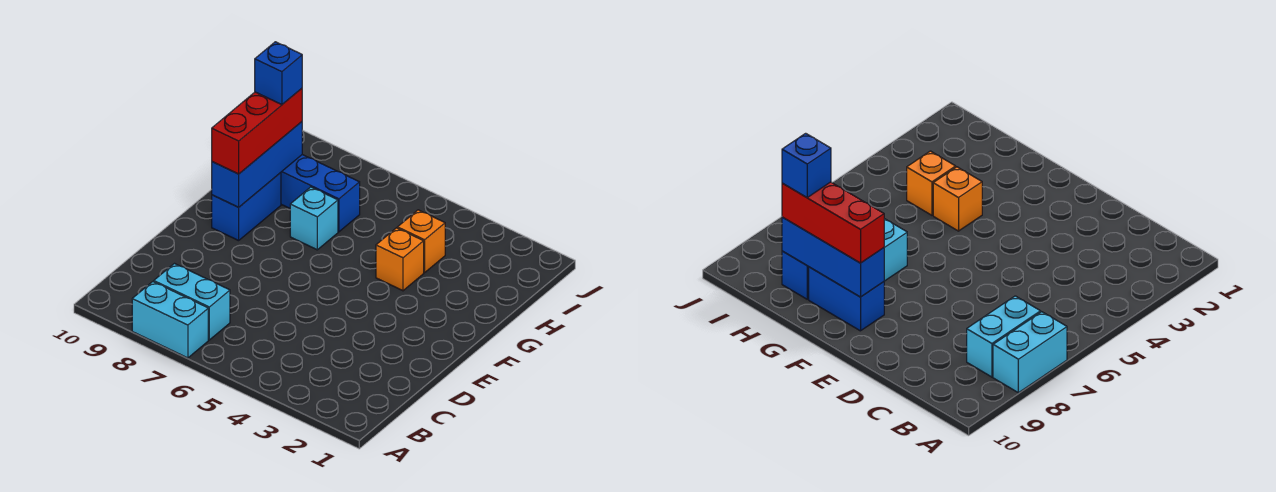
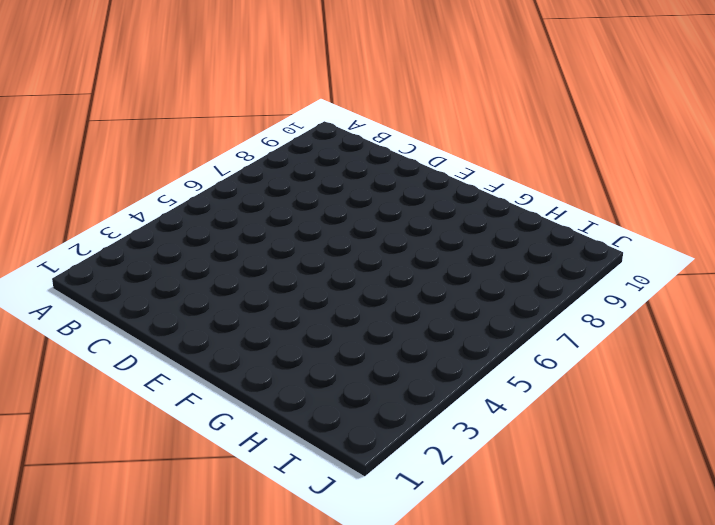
none -> cyan 1x2 brick [132,282,208,358]
none -> cyan 1x2 brick [154,264,230,340]

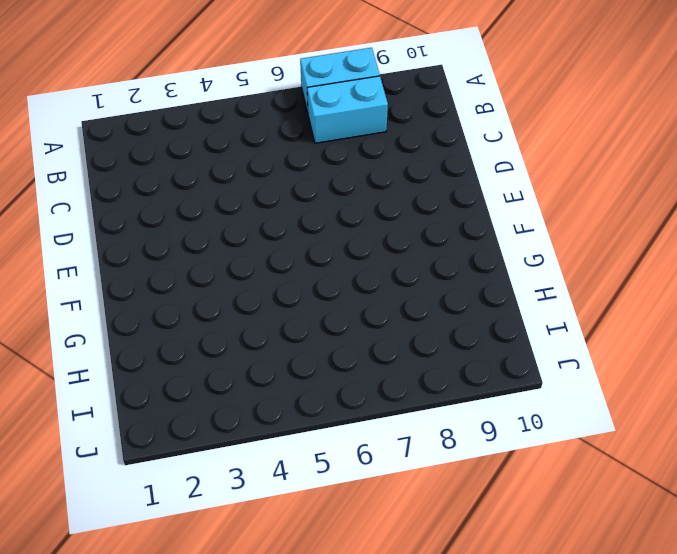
none -> blue 1x2 brick [212,173,281,241]
none -> orange 1x1 brick [376,228,424,291]

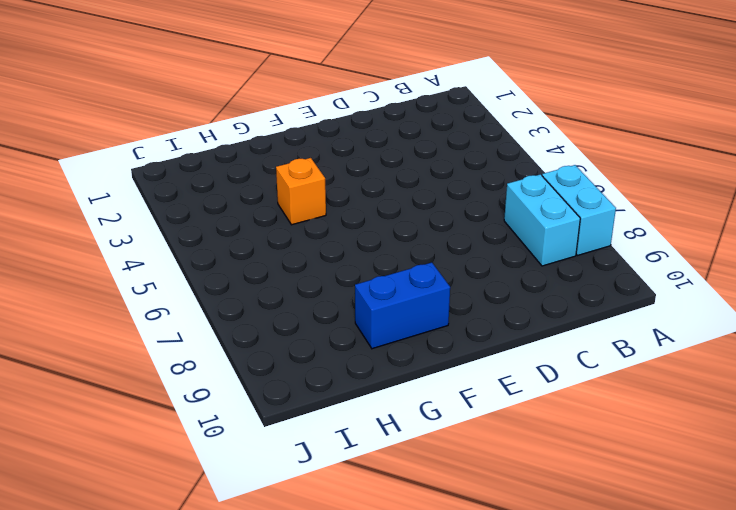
none -> cyan 1x1 brick [290,187,338,250]
none -> orange 1x1 brick [397,210,445,273]

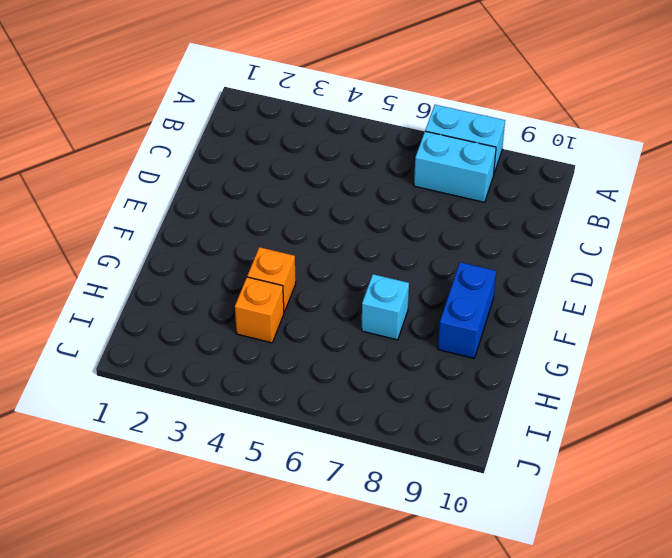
none -> blue 1x3 brick [281,155,360,232]
none -> blue 1x3 brick [212,122,302,207]

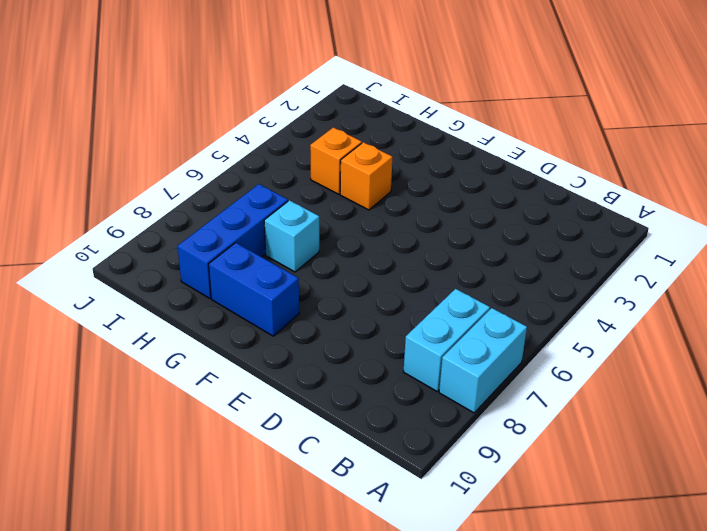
none -> blue 1x3 brick [212,122,302,207]
none -> red 1x3 brick [212,89,302,174]

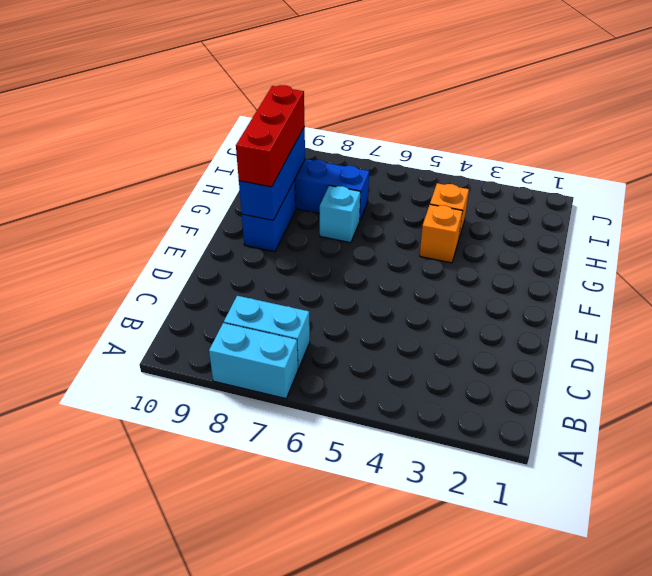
none -> blue 1x1 brick [255,42,302,105]

